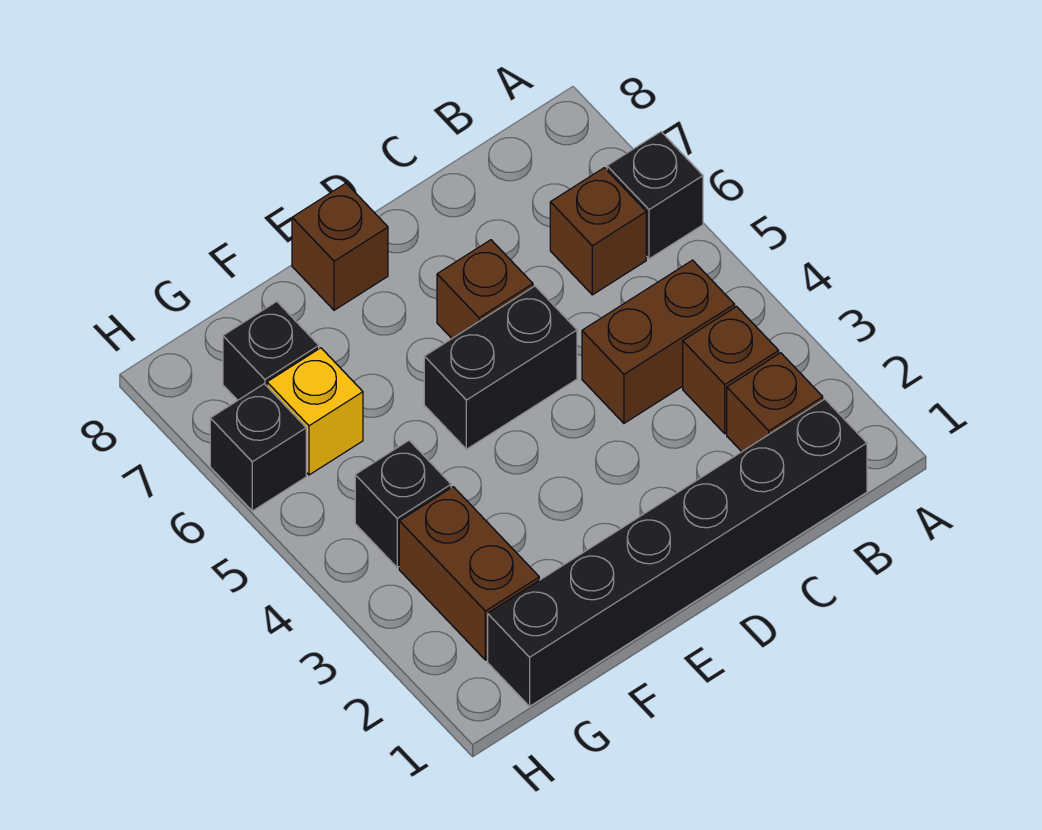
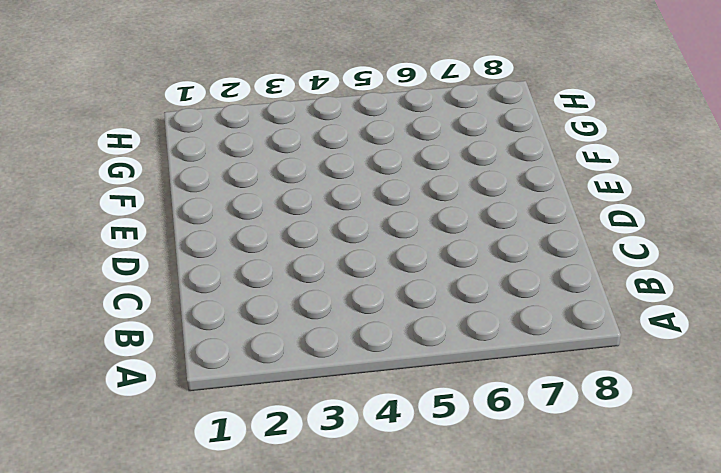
none -> black 1x1 brick [607,132,703,259]
none -> black 1x6 brick [488,399,867,706]
none -> brown 1x1 brick [727,353,823,452]

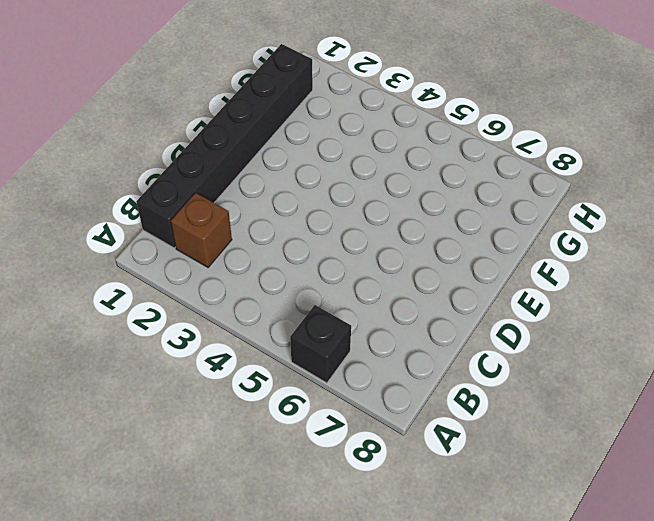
none -> brown 1x1 brick [683,307,779,434]
none -> brown 1x2 brick [582,260,735,423]
none -> brown 1x1 brick [550,168,646,295]

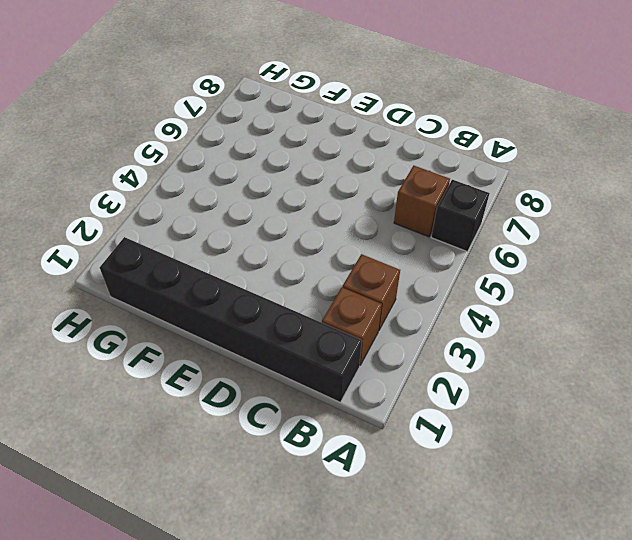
none -> brown 1x2 brick [582,260,735,423]
none -> black 1x2 brick [424,286,577,449]
none -> brown 1x1 brick [437,240,533,338]

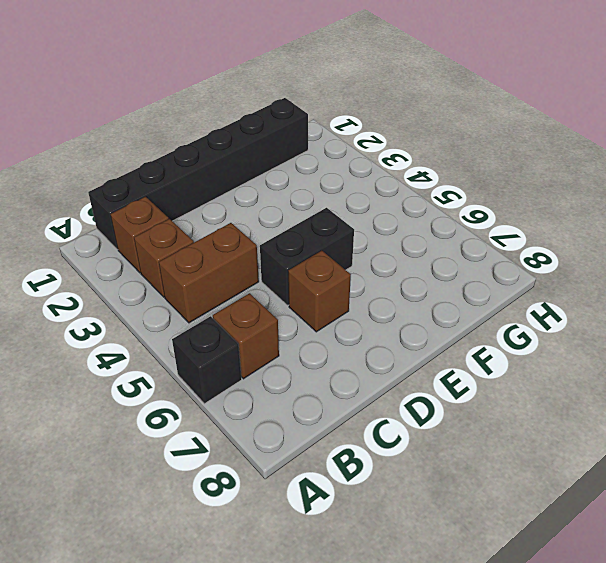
none -> brown 1x1 brick [292,183,388,310]
none -> brown 1x2 brick [399,487,539,660]
none -> black 1x1 brick [355,441,451,567]

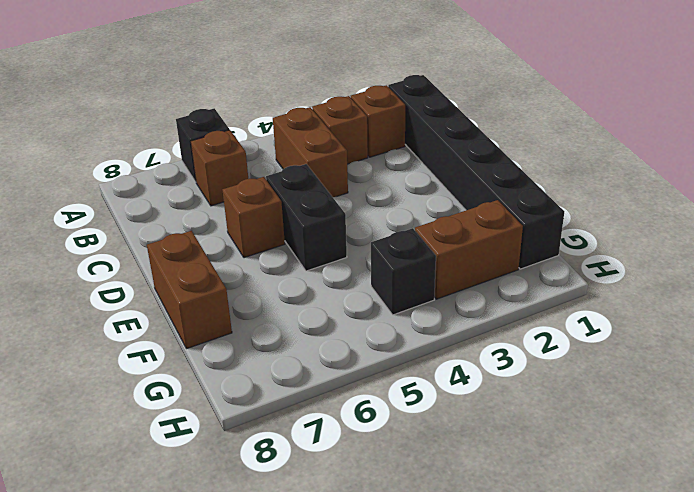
brown 1x2 brick [147,231,232,349] -> brown 1x1 brick [292,183,388,310]
none -> yellow 1x1 brick [267,348,363,475]
none -> black 1x1 brick [223,302,319,400]
none -> black 1x1 brick [210,384,306,511]

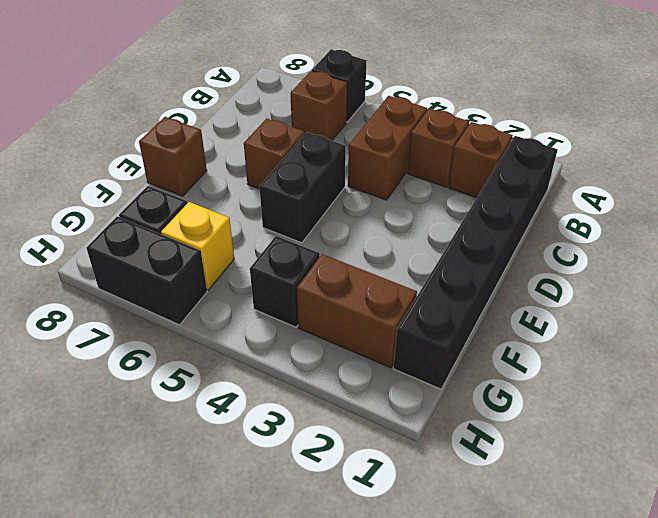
black 1x2 brick [86,216,207,325] -> black 1x1 brick [210,384,306,511]

